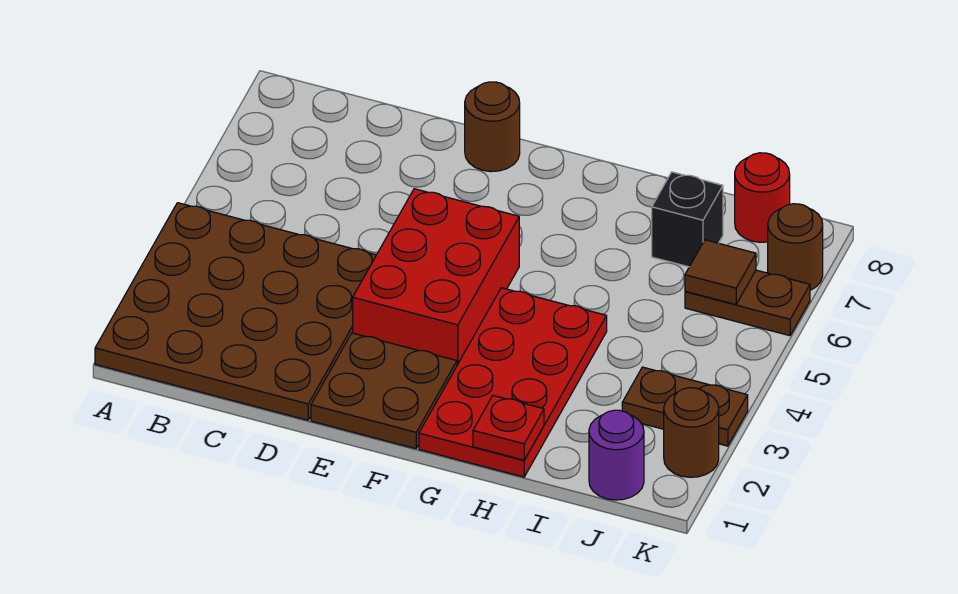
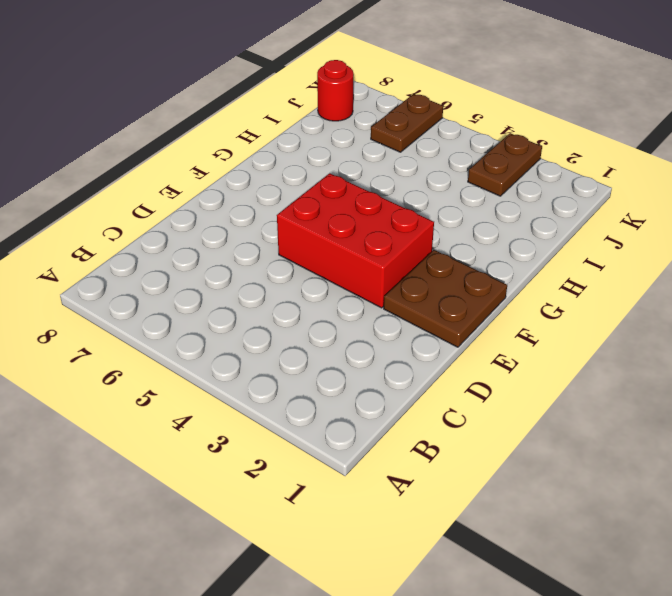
none -> brown 4x4 plate [95,203,376,420]
none -> brown 1x1 round brick [465,82,520,172]
none -> red 2x4 plate [419,288,607,477]

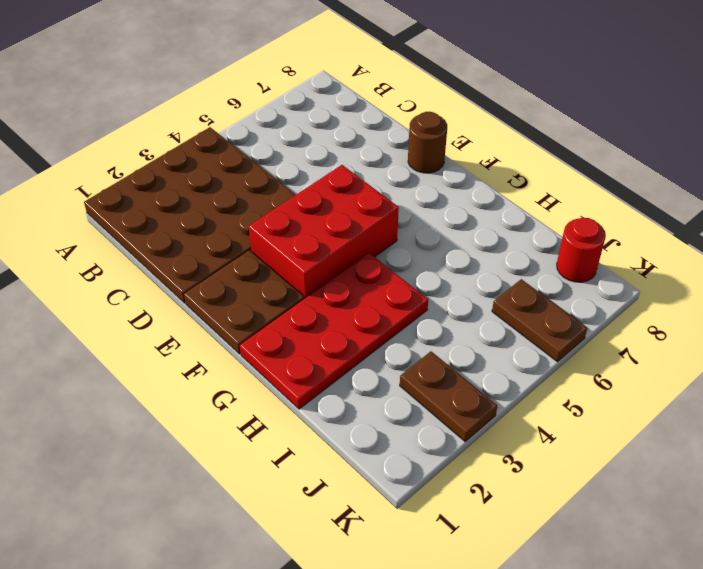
none -> black 1x1 brick [652,172,723,267]
none -> purple 1x1 round brick [589,410,644,500]
none -> brown 1x1 round brick [664,388,719,477]

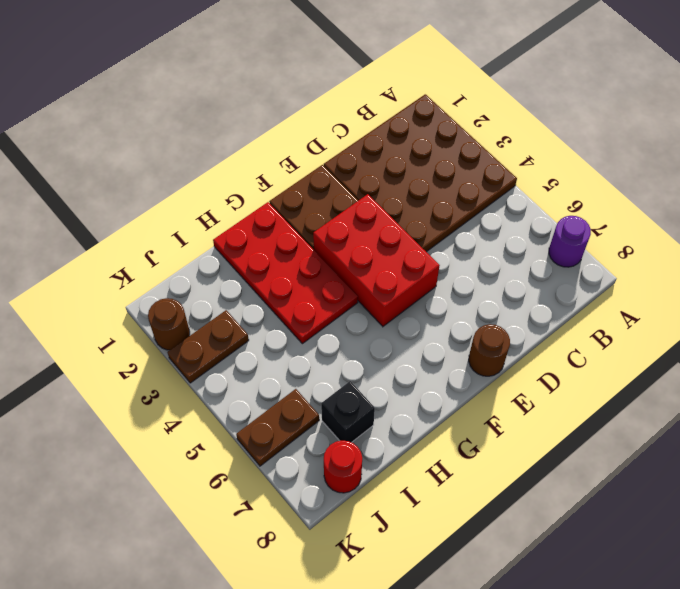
purple 1x1 round brick [549,216,591,267] -> purple 1x1 round brick moved to [589,410,644,500]
none -> brown 1x1 round brick [768,204,823,290]
none -> red 1x1 plate [473,396,544,460]
none -> brown 1x1 tile [685,240,756,304]

